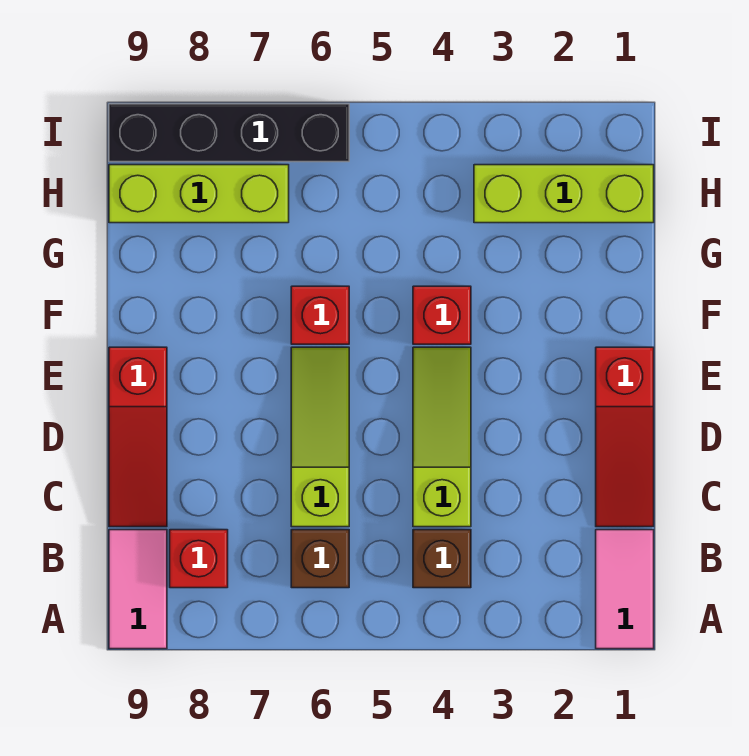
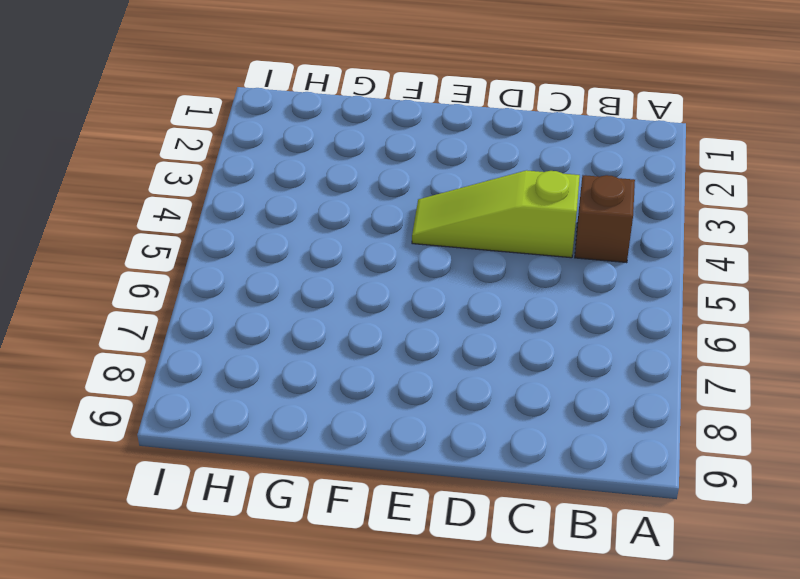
none -> pink 1x2 tile [596,530,654,649]
none -> pink 1x2 tile [109,530,167,649]
none -> brown 1x1 brick [291,530,349,588]

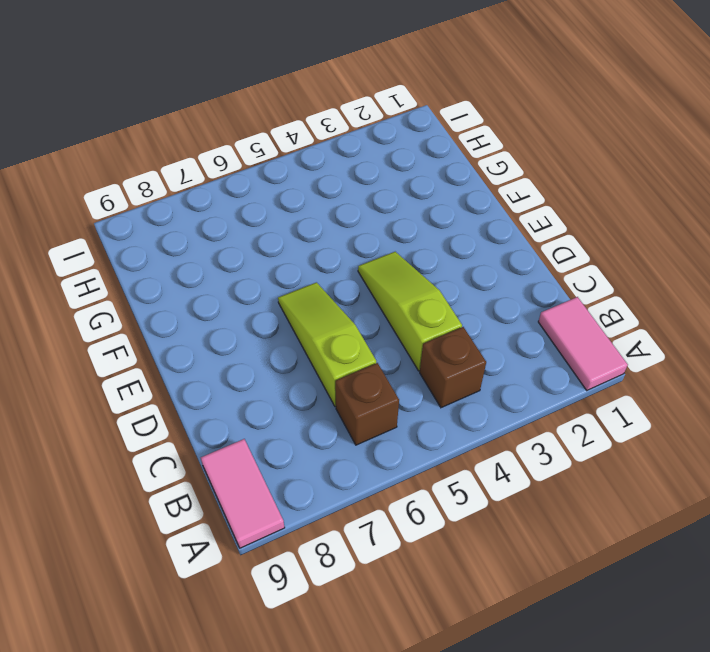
none -> red 1x1 brick [170,530,228,588]
none -> red 1x3 slope [596,347,654,527]
none -> red 1x3 slope [109,347,167,527]

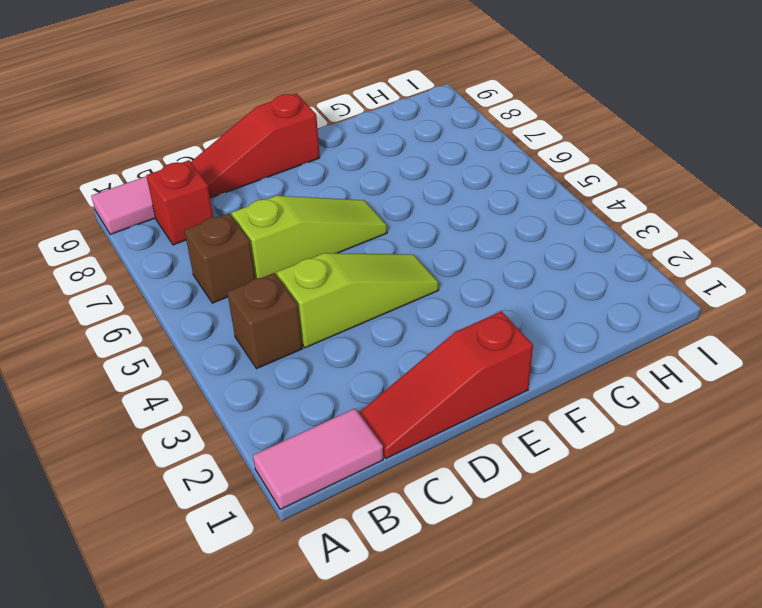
none -> red 1x1 brick [413,286,471,344]
none -> red 1x1 brick [291,286,349,344]
none -> lime 1x3 brick [474,165,654,223]

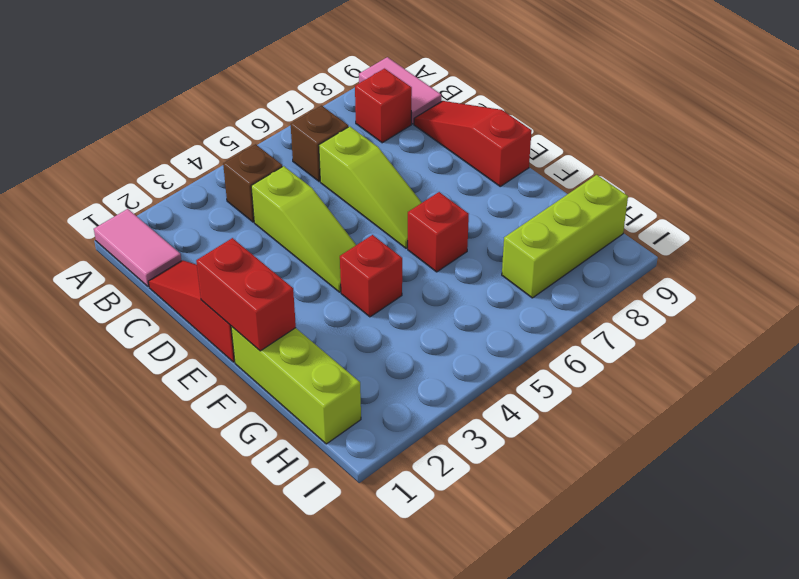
red 1x2 brick [196,238,296,351] -> none
lime 1x3 brick [231,326,361,444] -> lime 1x3 brick turned to [474,165,654,223]
none -> black 1x4 brick [109,104,349,162]

